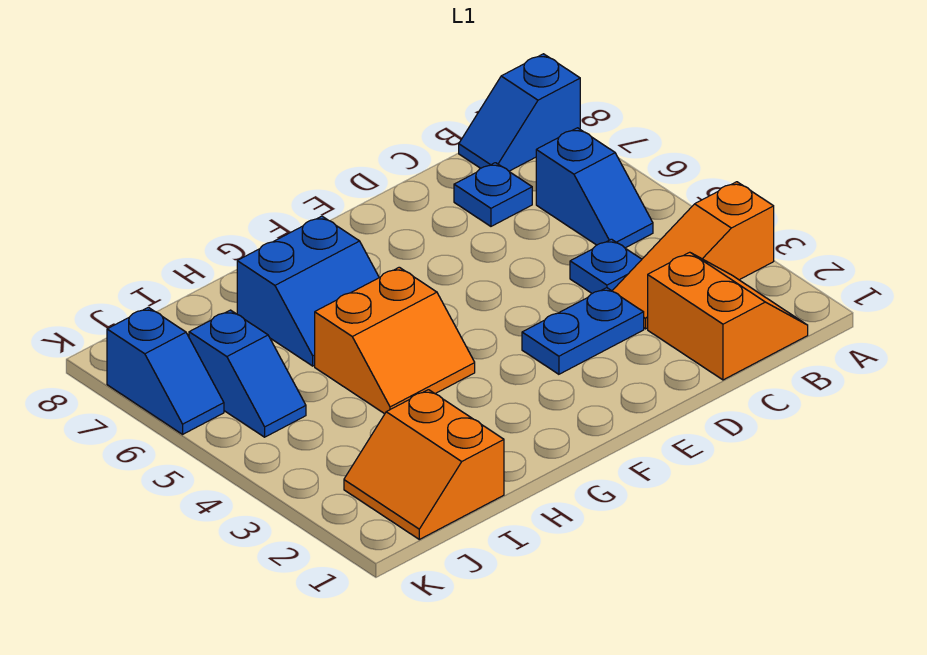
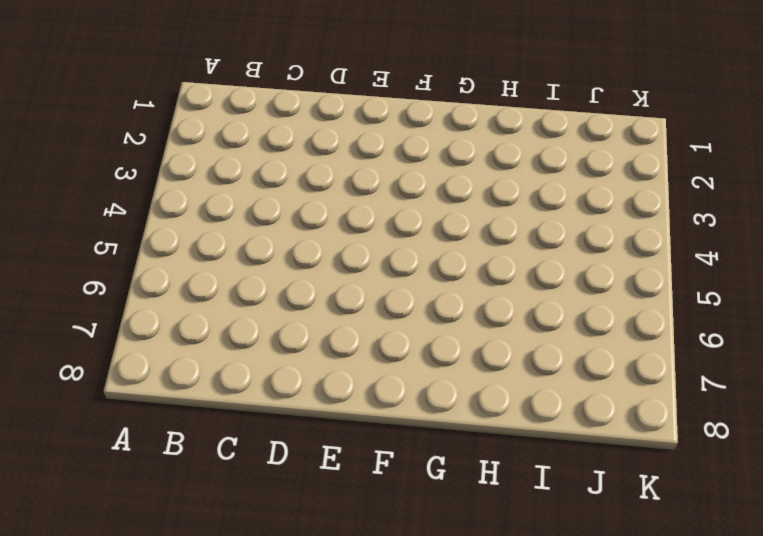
none -> orange 1x3 slope [612,182,774,329]
none -> blue 1x2 slope [459,54,580,171]
none -> orange 2x2 slope [648,252,808,380]

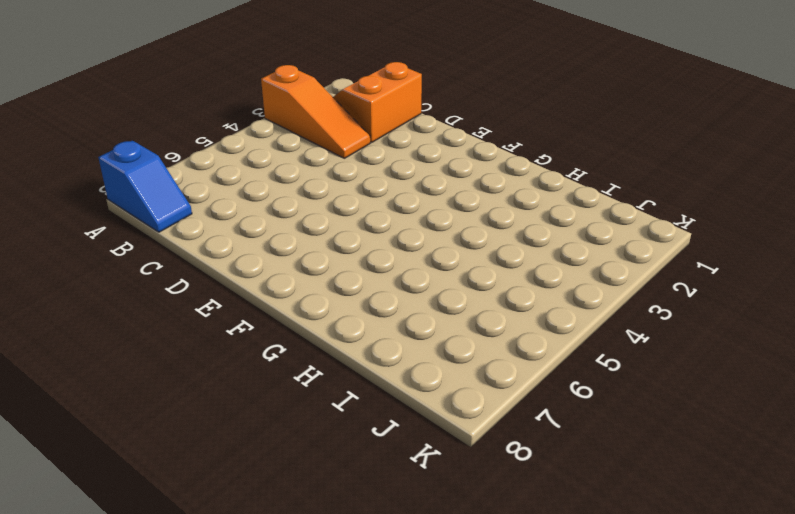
none -> blue 1x2 slope [536,128,653,248]
none -> blue 1x1 plate [570,239,642,293]
none -> blue 1x1 plate [454,163,532,226]

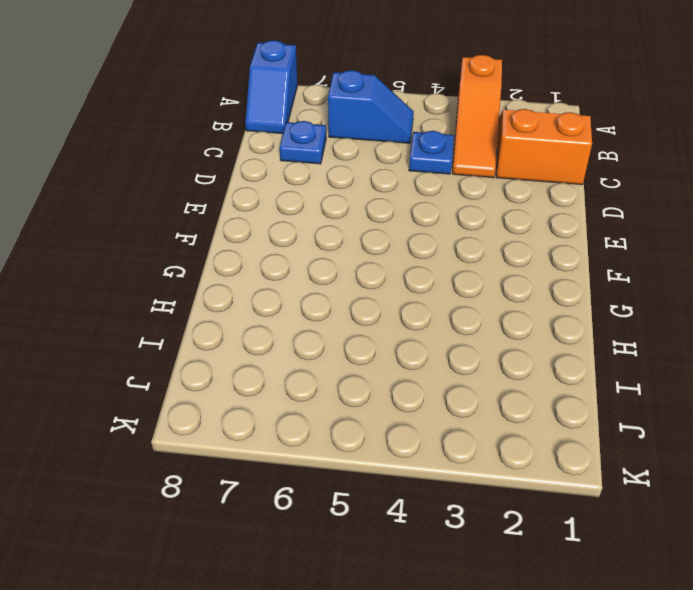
none -> blue 1x2 plate [522,288,644,374]
none -> orange 2x2 slope [315,267,475,414]
none -> blue 2x2 slope [237,216,379,366]

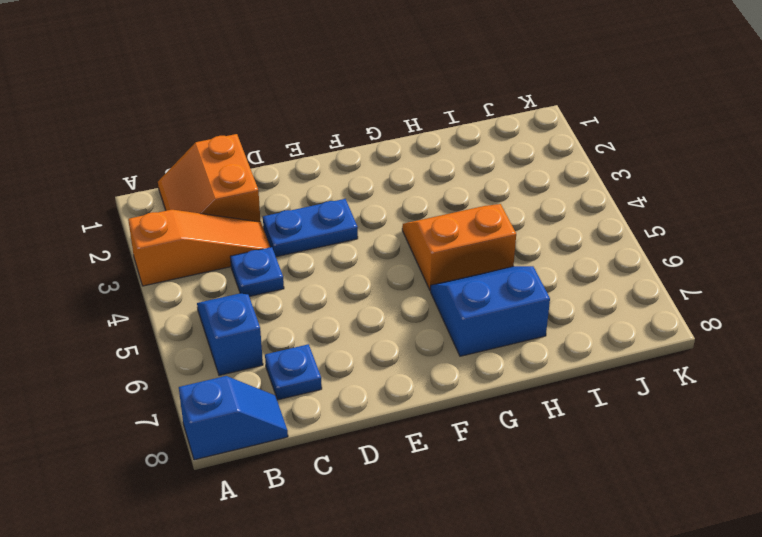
none -> orange 2x2 slope [344,390,504,539]
none -> blue 1x2 slope [189,310,306,437]
none -> blue 1x2 slope [107,307,224,434]

